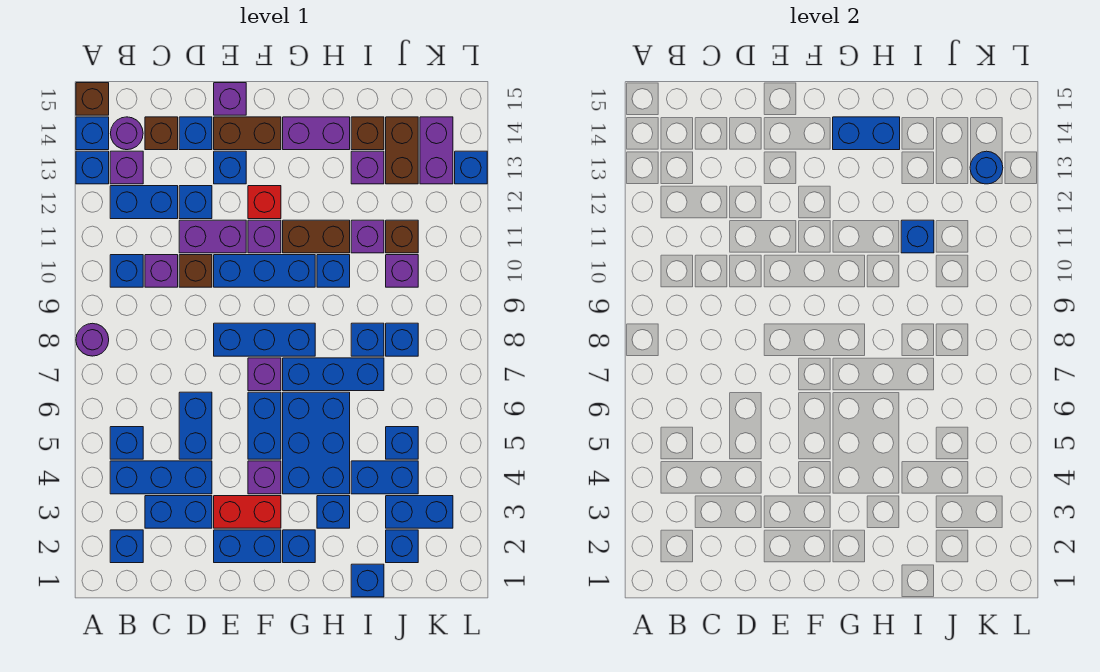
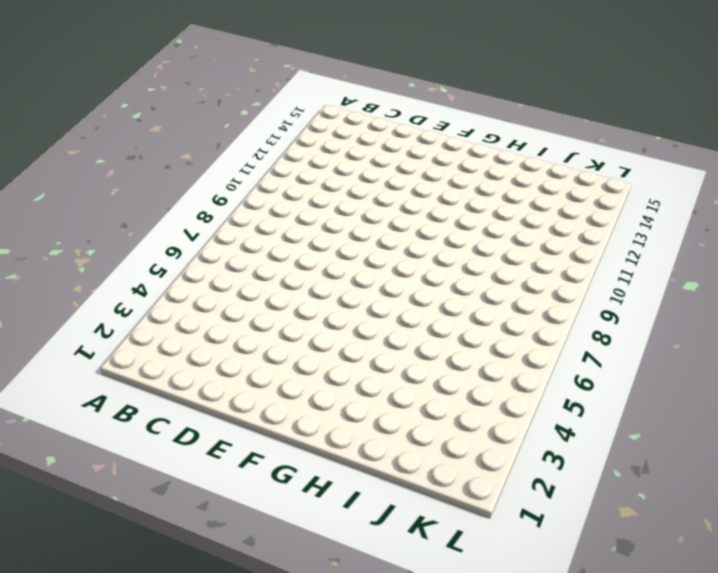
none -> purple 1x1 round brick [76,323,109,356]
none -> blue 1x1 brick [76,151,109,184]
none -> blue 1x1 brick [76,117,109,150]
none -> brown 1x1 brick [76,83,109,115]

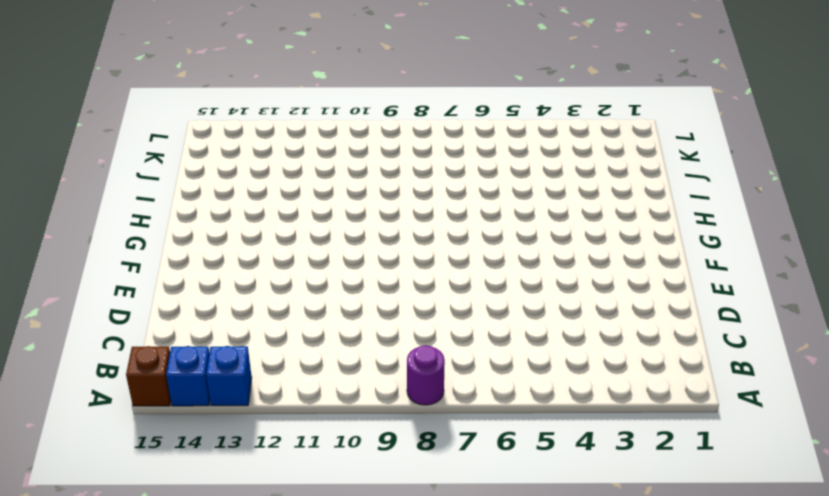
none -> blue 1x1 brick [110,530,143,563]
none -> blue 1x3 brick [110,461,212,494]
none -> blue 1x1 brick [110,427,143,459]
none -> blue 1x1 brick [110,255,143,287]

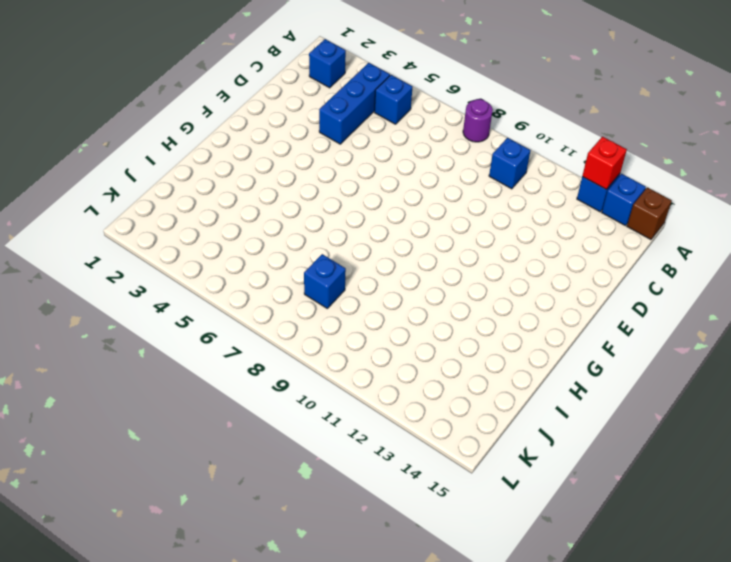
red 1x1 brick [582,137,627,189] -> red 1x1 brick moved to [248,186,281,219]
none -> blue 1x2 brick [110,186,178,219]
none -> purple 1x1 brick [110,151,143,184]
none -> purple 1x1 round brick [110,117,143,150]
none -> blue 1x2 brick [145,496,212,528]

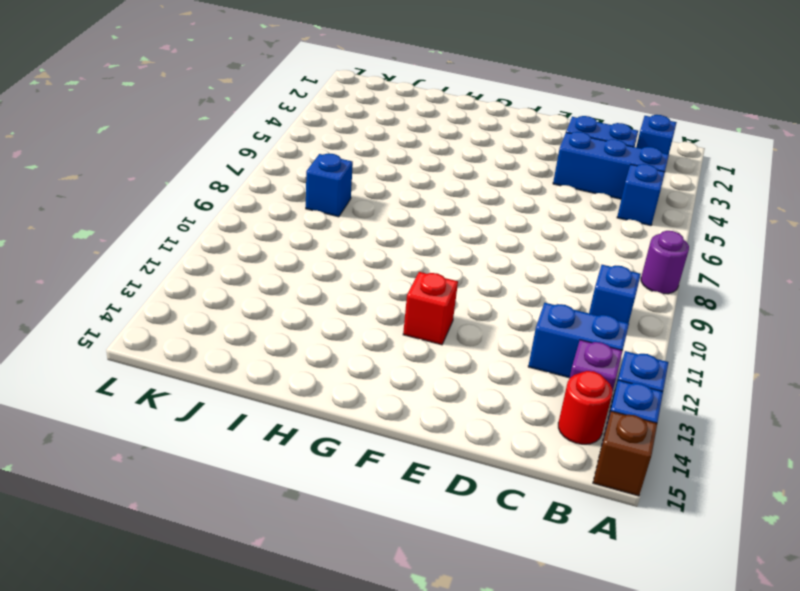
red 1x1 round brick [558,371,612,444] -> purple 1x1 round brick [110,117,143,150]
none -> purple 1x1 brick [145,255,178,287]
none -> brown 1x1 brick [145,117,178,150]
none -> blue 1x2 brick [179,392,212,459]
none -> brown 1x1 brick [179,255,212,287]

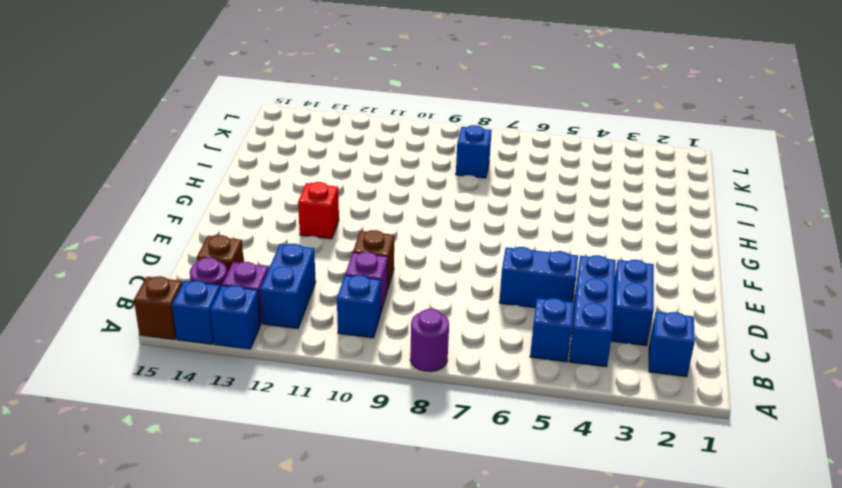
none -> purple 1x2 brick [179,220,246,253]
none -> blue 1x1 brick [179,186,212,219]
none -> blue 1x1 brick [179,117,212,150]
none -> blue 1x2 brick [214,530,281,563]

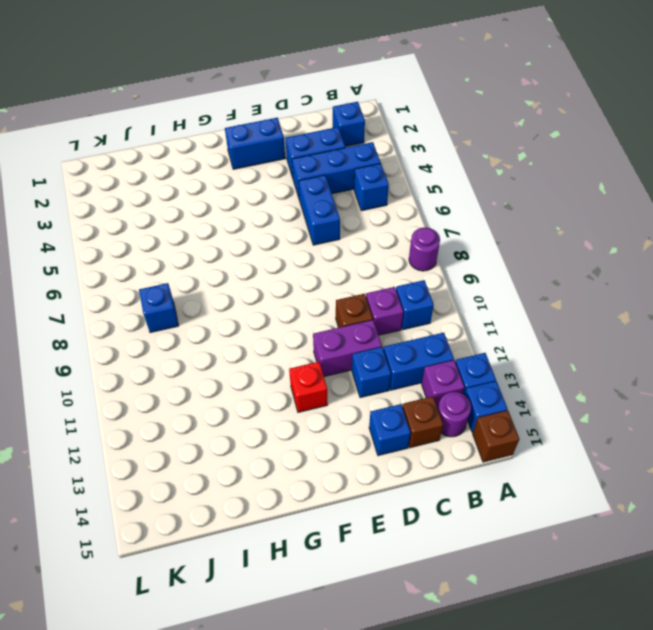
none -> red 1x2 brick [214,496,281,528]
none -> blue 1x3 brick [214,323,315,356]
none -> blue 1x3 brick [214,255,315,287]
none -> blue 1x1 brick [214,151,246,184]

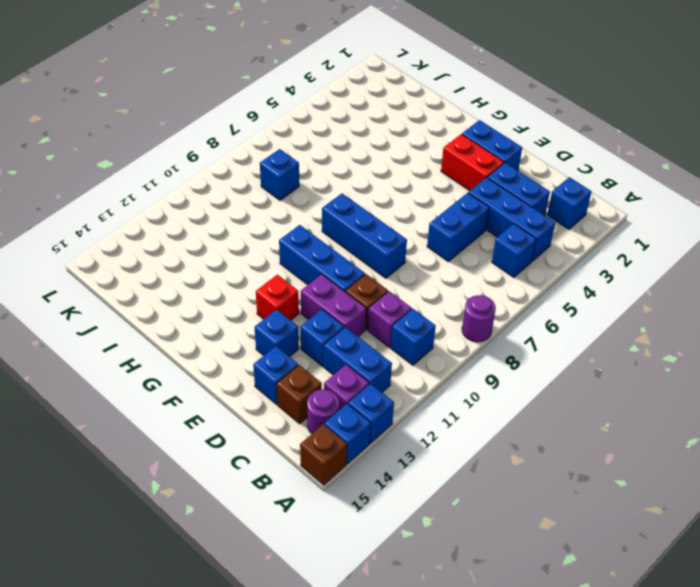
none -> brown 1x2 brick [214,117,281,150]
none -> purple 1x1 brick [214,83,246,115]
none -> purple 1x1 brick [248,461,281,494]
none -> blue 1x2 brick [248,392,281,459]

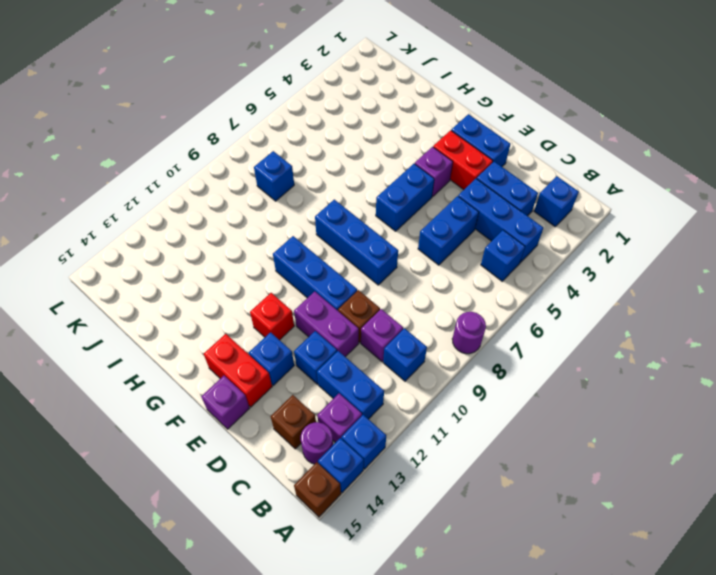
red 1x2 brick [204,334,272,407] -> brown 1x2 brick [214,117,281,150]
none -> blue 1x1 brick [179,117,212,150]
none -> purple 1x1 brick [248,358,281,391]
none -> purple 1x1 brick [248,220,281,253]
none -> blue 1x1 brick [283,530,315,563]

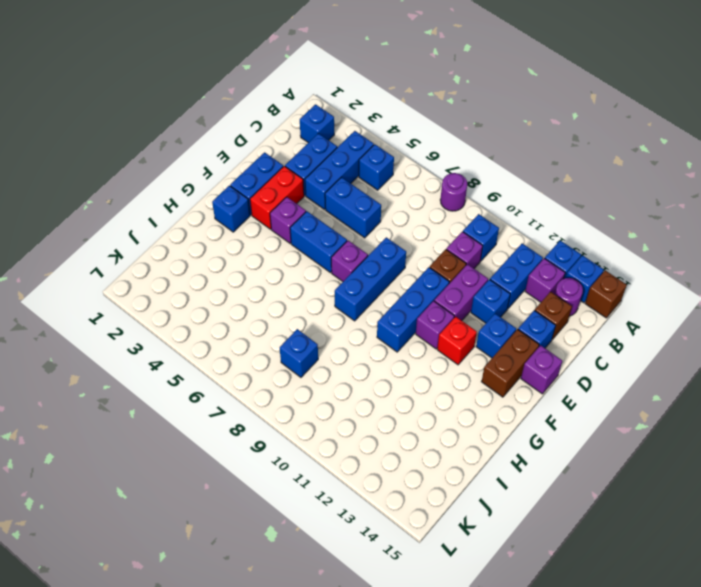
none -> blue 2x3 brick [283,392,350,494]
none -> blue 1x3 brick [283,358,384,391]
none -> brown 1x2 brick [283,220,350,253]
none -> purple 1x2 brick [283,117,350,150]

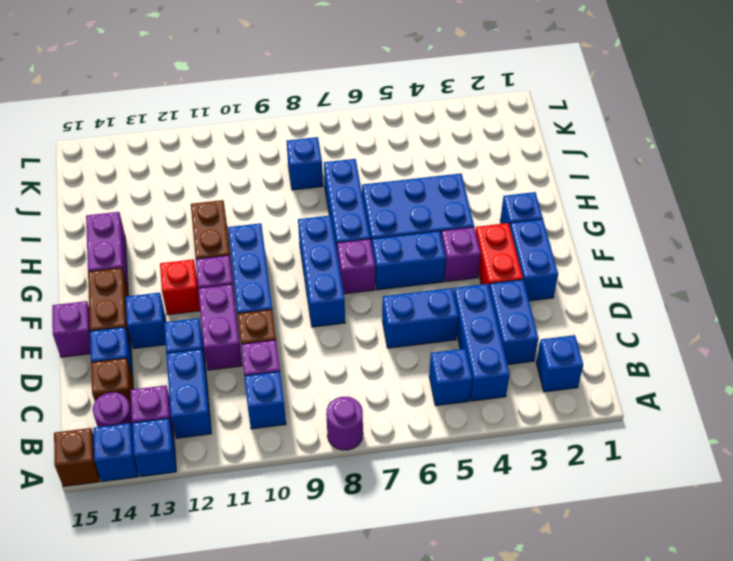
none -> blue 1x1 brick [317,496,350,528]
none -> blue 1x1 brick [317,255,350,287]
none -> blue 1x1 brick [351,564,384,597]
none -> blue 1x2 brick [351,461,418,494]

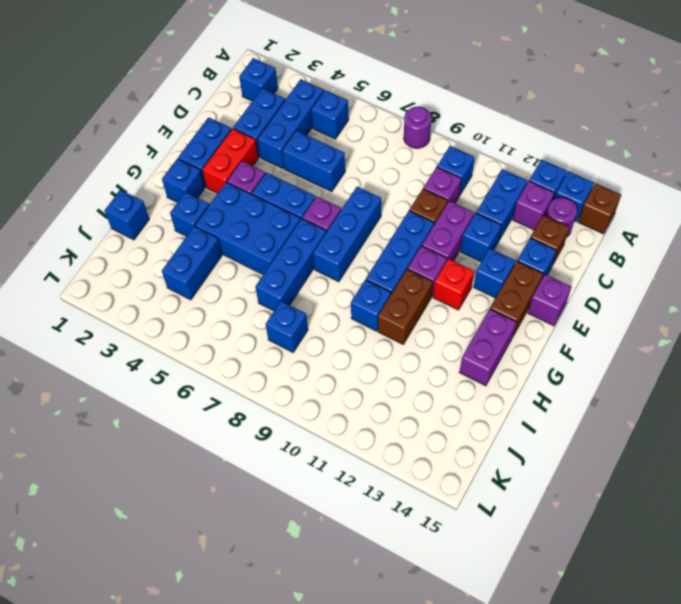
none -> blue 1x1 brick [351,323,384,356]
none -> purple 1x1 brick [351,220,384,253]
none -> purple 1x1 brick [351,151,384,184]
none -> brown 1x1 brick [351,117,384,150]

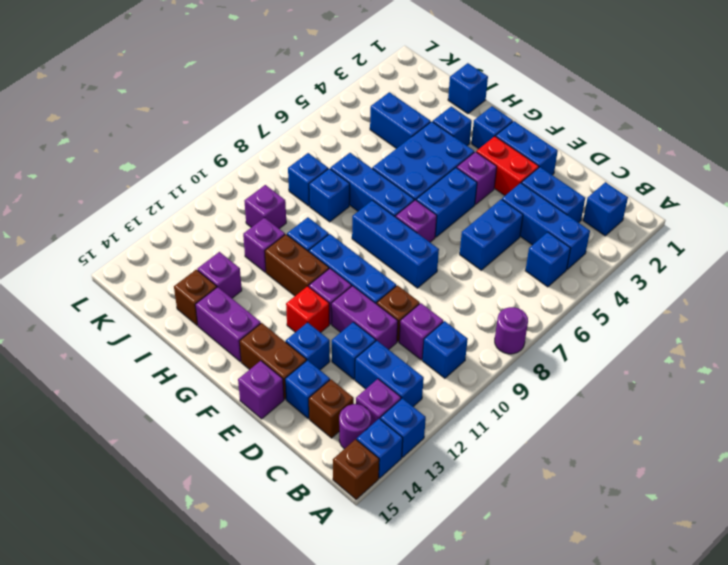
none -> blue 1x1 brick [386,530,418,563]
none -> blue 1x2 brick [386,496,453,528]
none -> blue 1x1 brick [386,427,418,459]
none -> brown 1x1 brick [386,220,418,253]

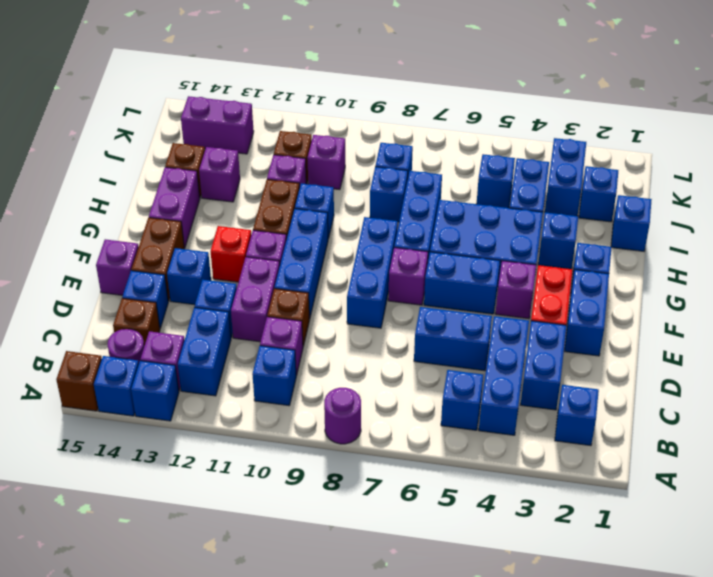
none -> brown 1x2 brick [386,117,418,184]
none -> blue 1x1 brick [455,151,487,184]
none -> blue 1x2 brick [833,117,900,150]
none -> blue 1x1 brick [901,220,934,253]

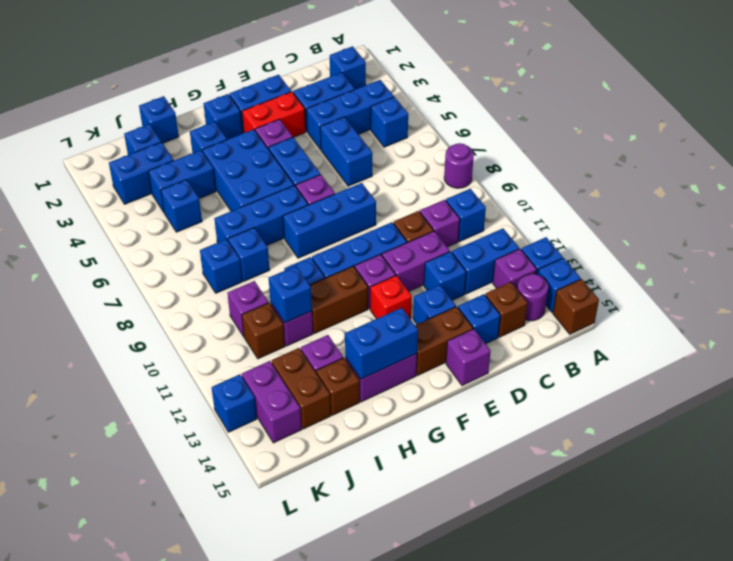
none -> blue 1x1 round brick [970,151,1003,184]

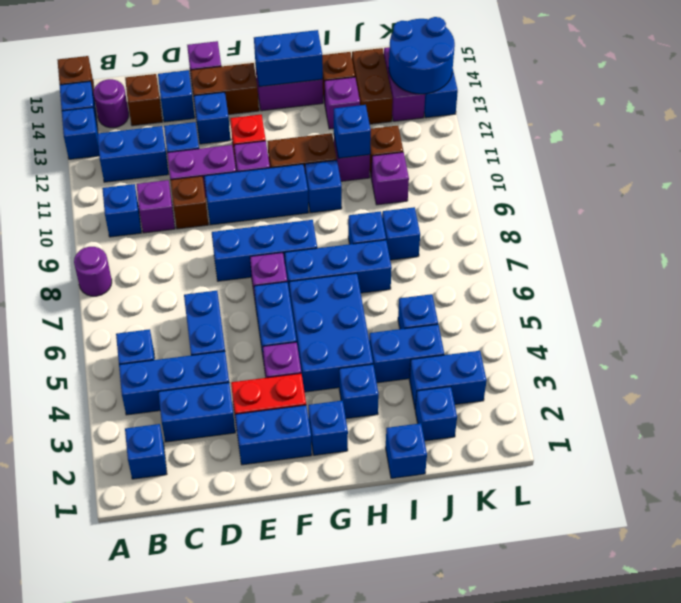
blue 2x2 round brick [389,17,455,94] -> blue 1x1 round brick [970,151,1003,184]
none -> purple 1x1 brick [110,151,143,184]

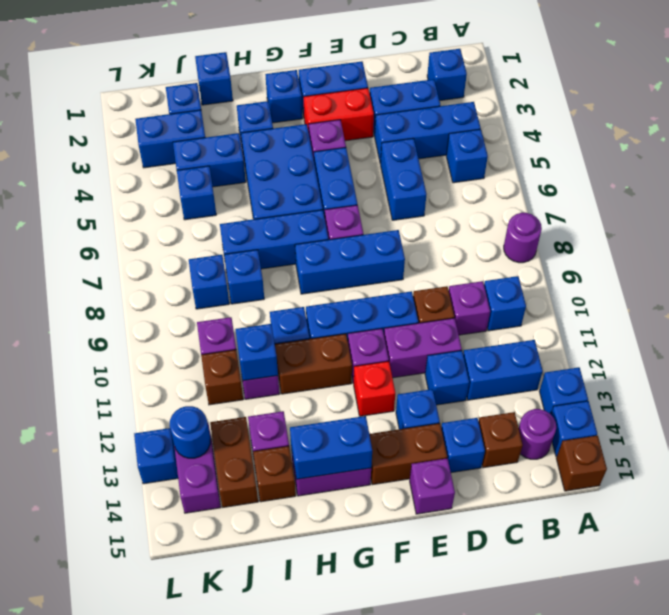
none -> purple 1x1 brick [110,151,143,184]

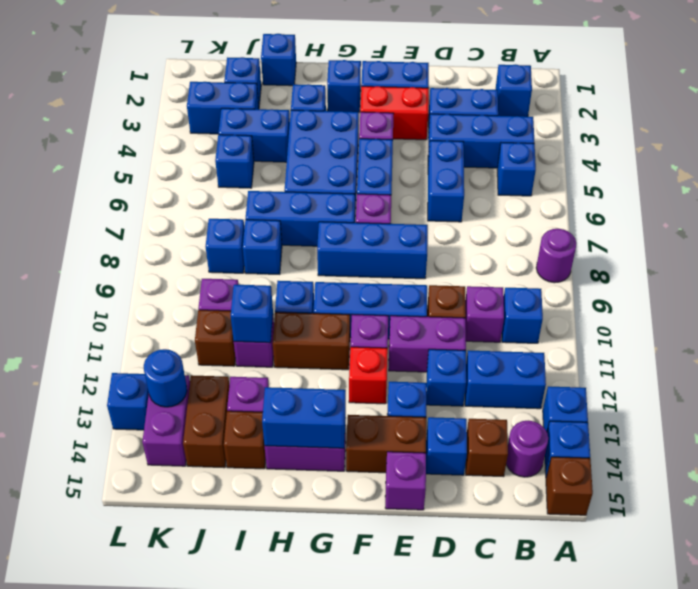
none -> purple 1x1 brick [110,151,143,184]

